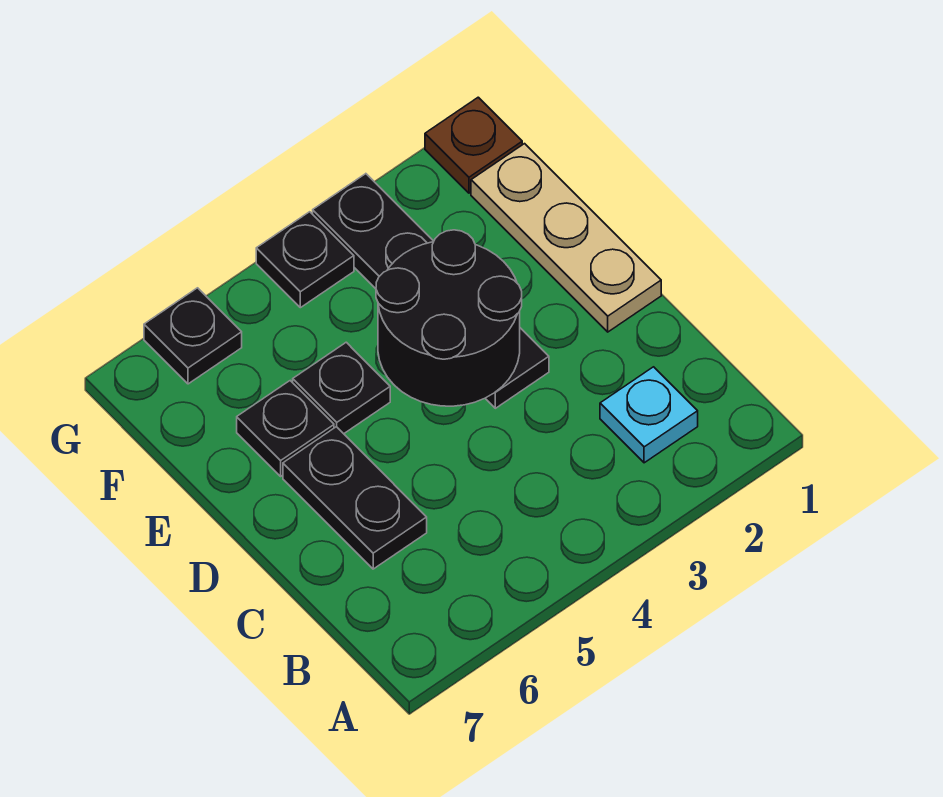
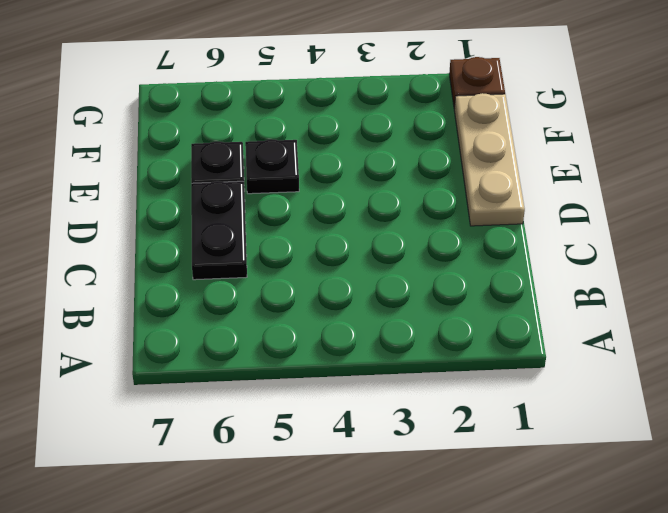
none -> cyan 1x1 plate [600,367,698,463]
none -> black 1x4 plate [313,174,549,408]

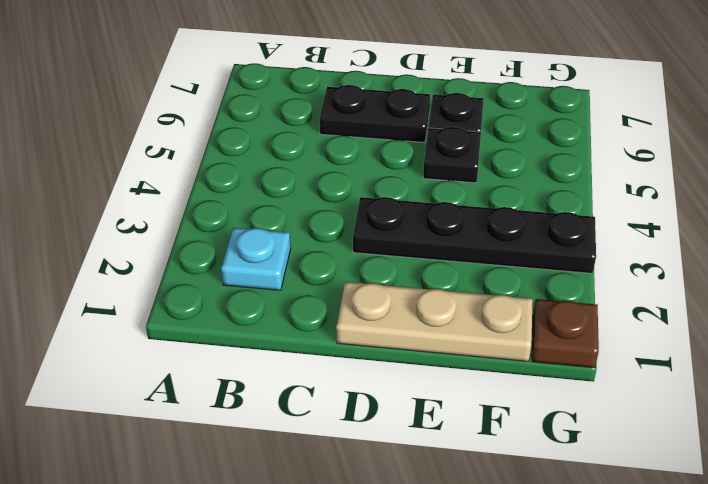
none -> black 1x1 plate [256,212,354,308]
none -> black 1x1 plate [144,288,242,384]

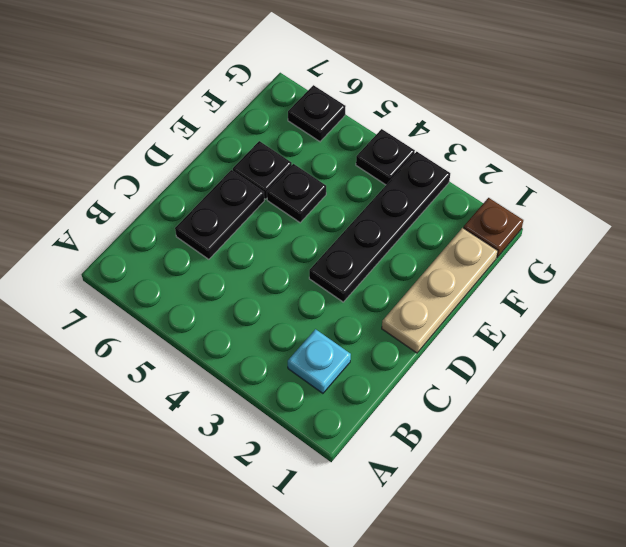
none -> black 2x2 round brick [376,230,522,406]

